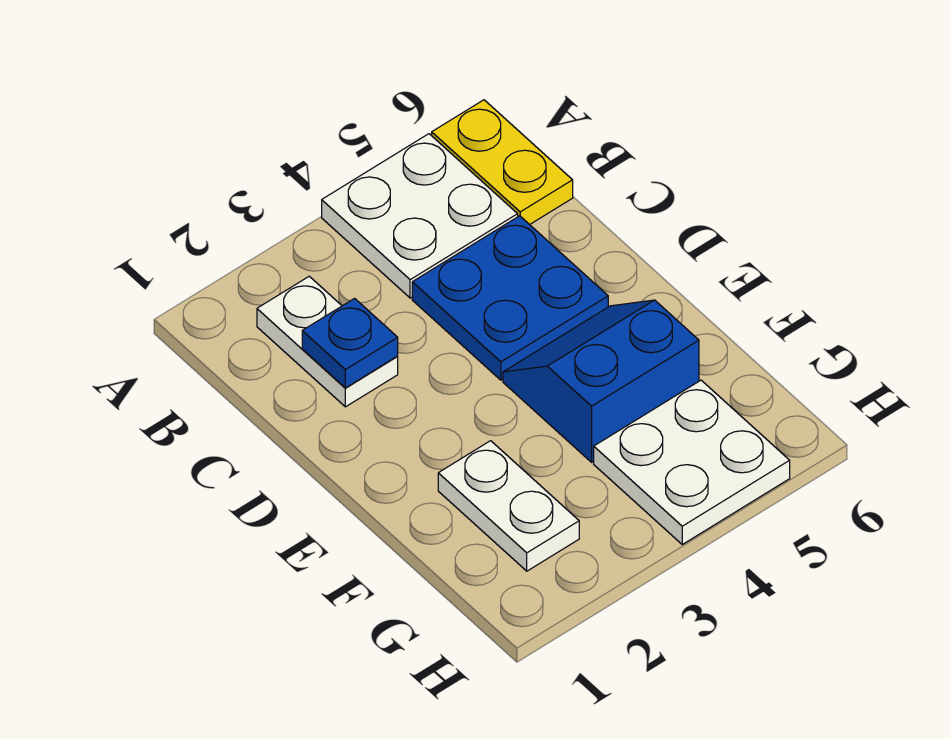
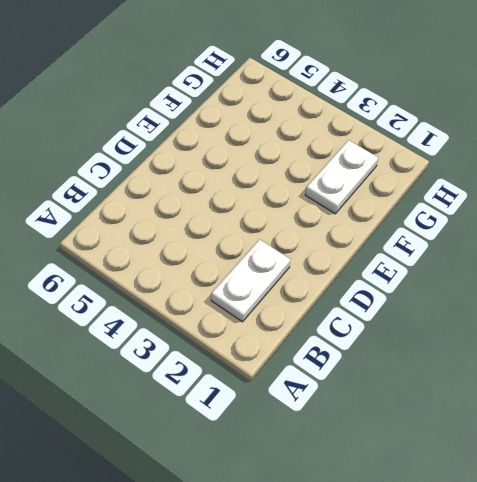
none -> white 2x2 plate [322,134,518,298]
none -> yellow 1x2 plate [432,100,573,225]

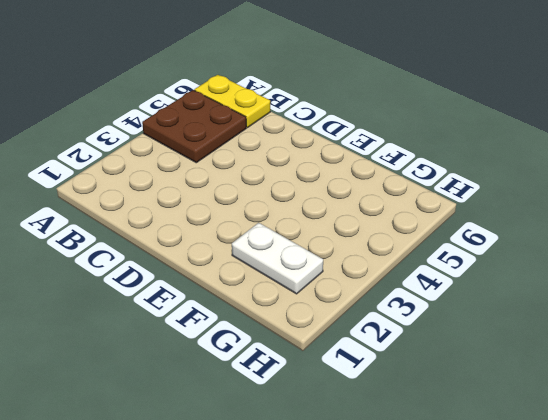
brown 2x2 plate [142,90,246,163] -> white 2x2 plate [322,134,518,298]
none -> white 1x2 plate [257,276,398,407]
none -> blue 2x2 plate [412,216,608,380]

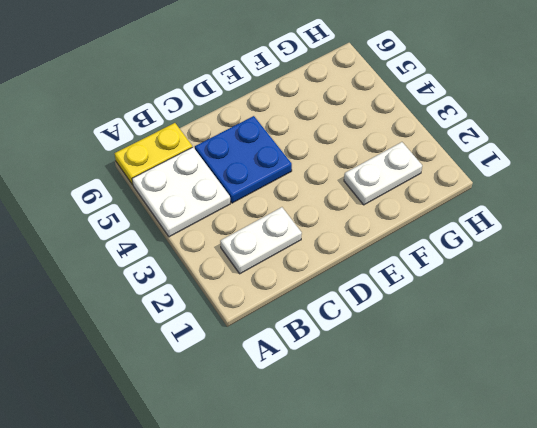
none -> blue 2x2 slope [503,300,699,462]
none -> white 2x2 plate [594,380,790,544]

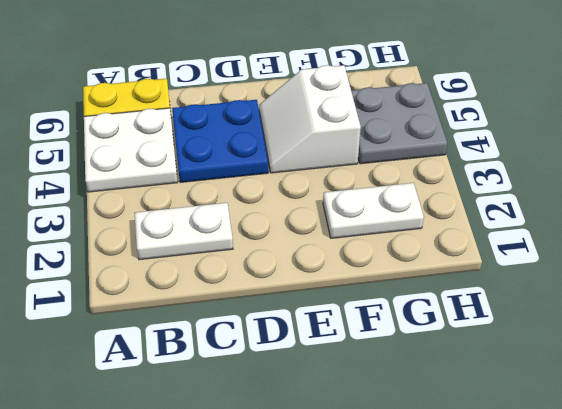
white 2x2 slope [259,65,361,173] -> blue 2x2 slope [503,300,699,462]
grey 2x2 plate [351,83,447,164] -> white 2x2 plate [594,380,790,544]
none -> blue 1x1 plate [302,298,398,388]

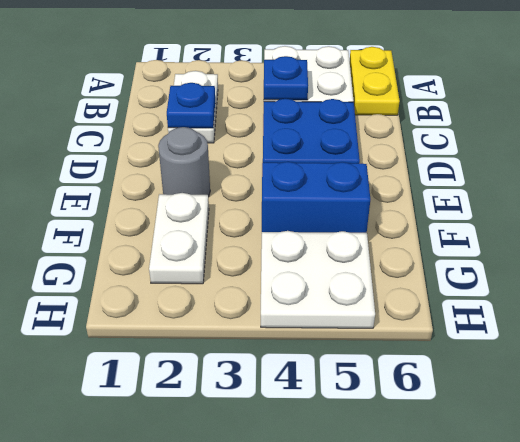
blue 1x1 plate [264,56,308,100] -> none
grey 1x1 round brick [158,127,210,196] -> none

